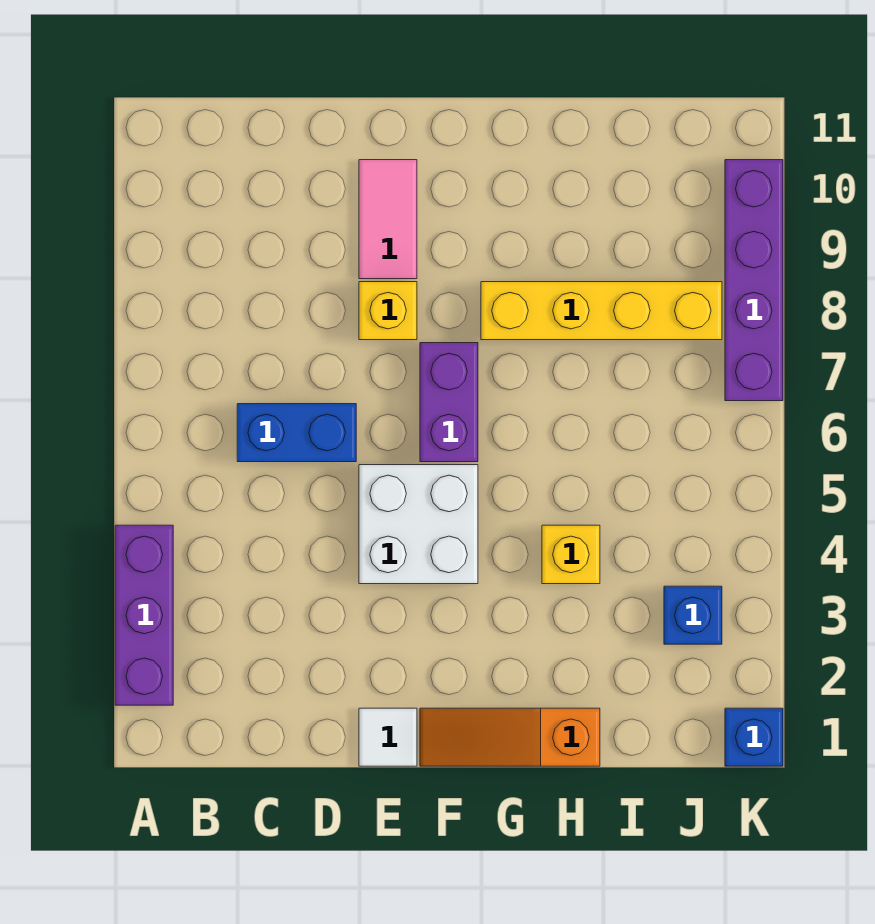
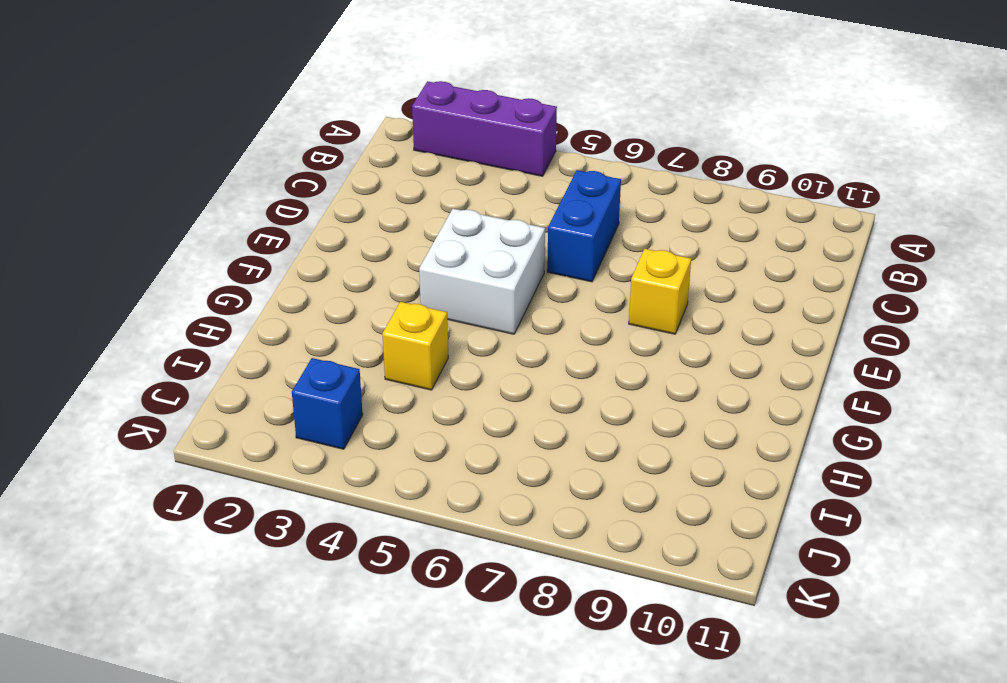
none -> white 1x1 tile [359,708,417,766]
none -> pink 1x2 tile [359,160,417,279]
none -> orange 1x3 slope [420,708,600,766]

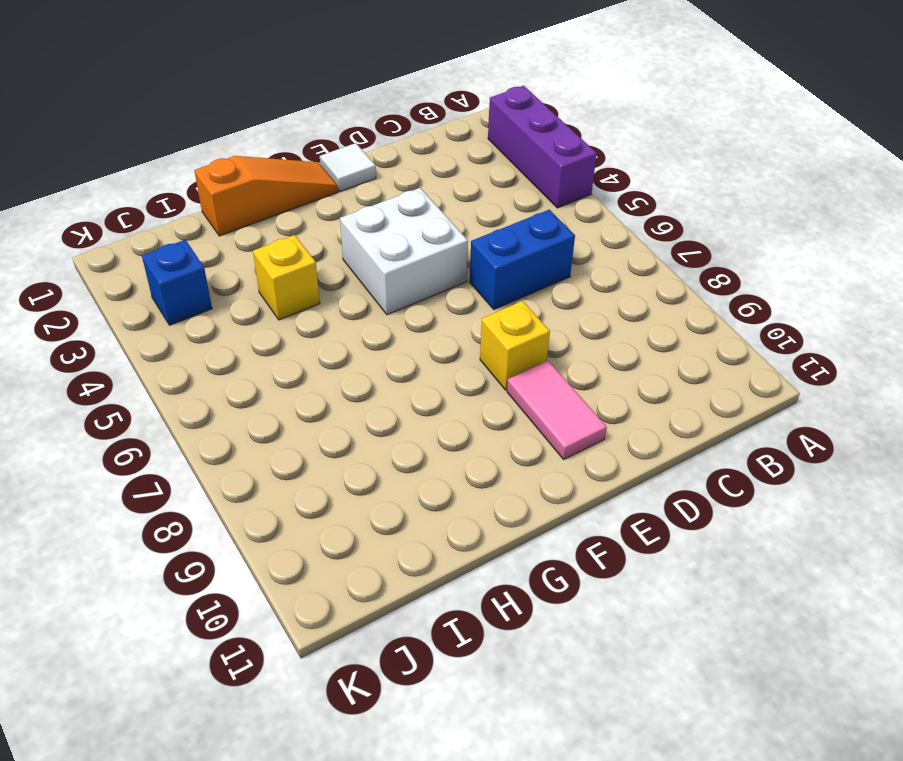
none -> purple 1x2 brick [420,343,478,462]
none -> yellow 1x4 brick [481,282,722,340]
none -> blue 1x1 brick [725,708,783,766]

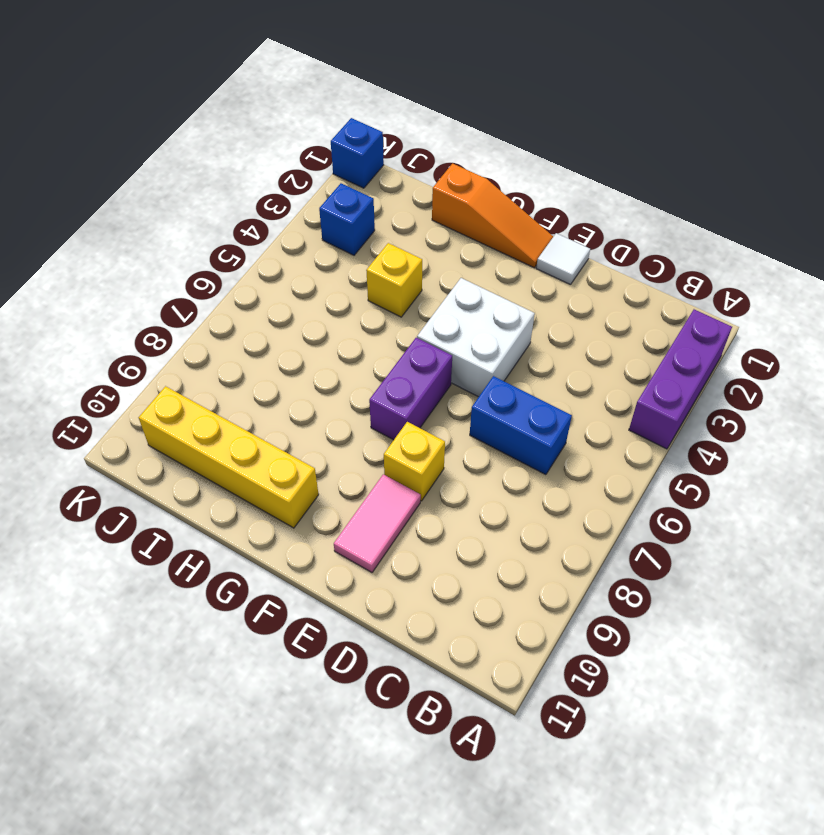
yellow 1x4 brick [139,386,319,528] -> yellow 1x4 brick moved to [481,282,722,340]
none -> purple 1x4 brick [725,160,783,401]

